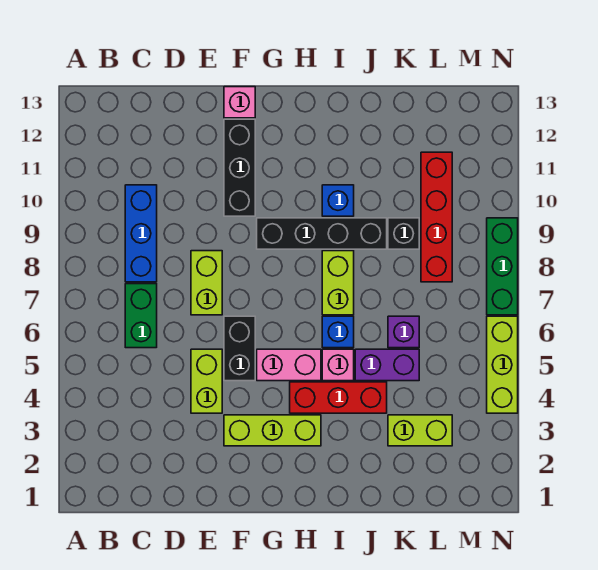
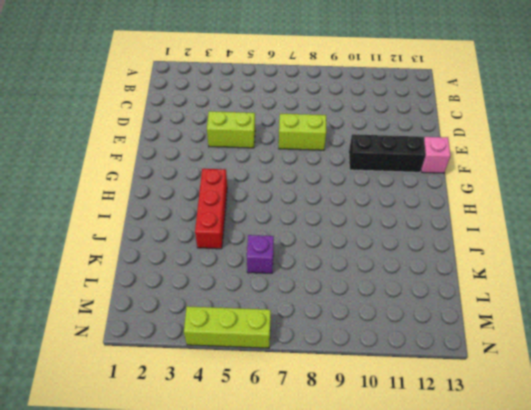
none -> green 1x2 brick [125,284,157,348]
none -> blue 1x3 brick [125,185,157,282]
none -> lime 1x3 brick [224,415,321,446]

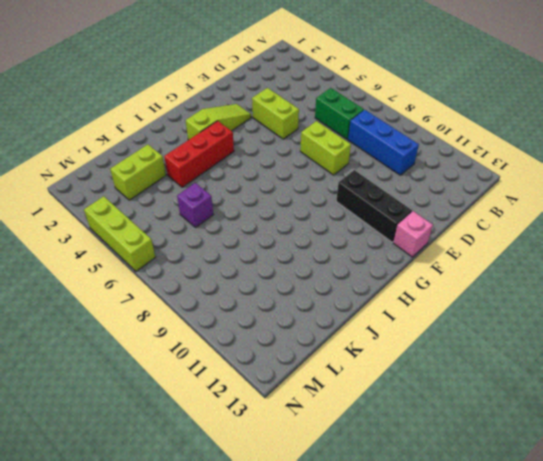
lime 1x3 slope [186,104,251,140] -> lime 1x3 brick [224,415,321,446]
none -> black 1x2 brick [224,316,255,381]
none -> pink 1x2 brick [257,349,321,381]
none -> black 1x4 brick [257,218,387,249]

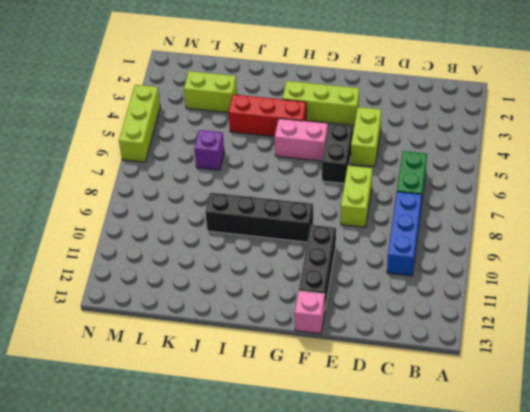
none -> pink 1x1 brick [322,349,354,381]
none -> blue 1x1 brick [322,316,354,348]
none -> lime 1x2 brick [322,251,354,315]

